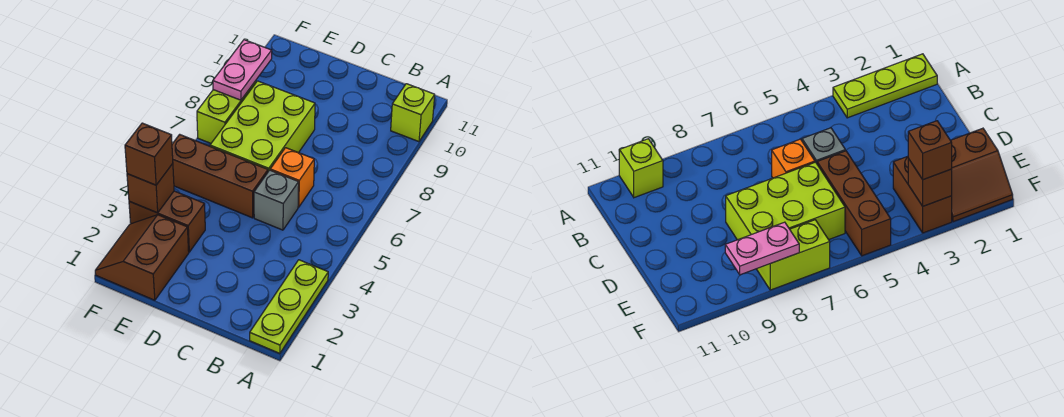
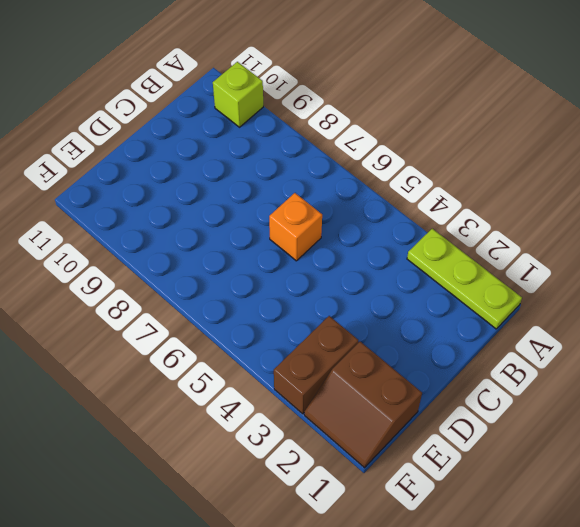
none -> grey 1x1 brick [254,170,299,230]
none -> brown 1x3 brick [172,134,268,218]
none -> lime 2x3 brick [210,81,315,171]

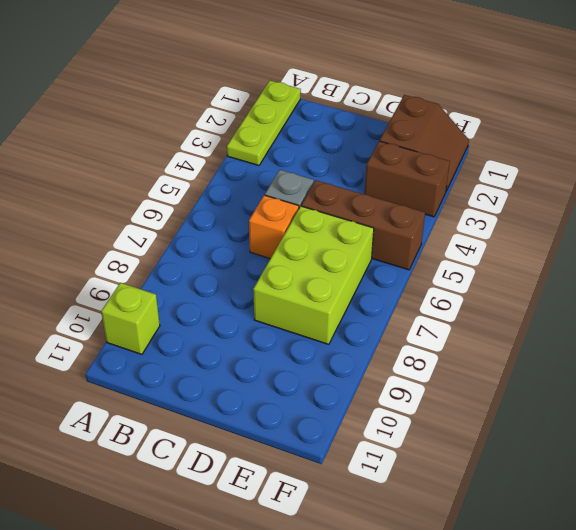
none -> lime 1x2 brick [197,81,256,143]
none -> brown 1x1 brick [127,164,174,213]
none -> pink 1x2 plate [213,40,272,100]

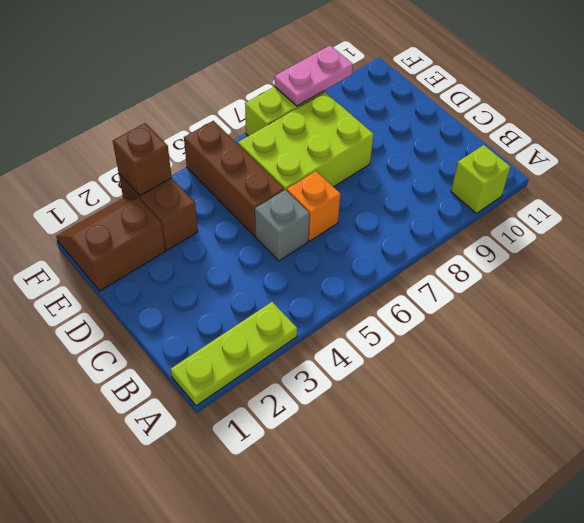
none -> brown 1x1 brick [125,123,173,185]

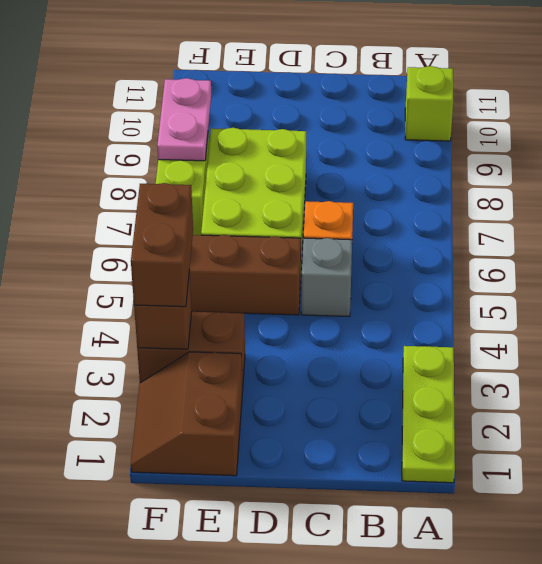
brown 1x2 brick [131,183,193,307] -> brown 1x1 brick [125,123,173,185]

